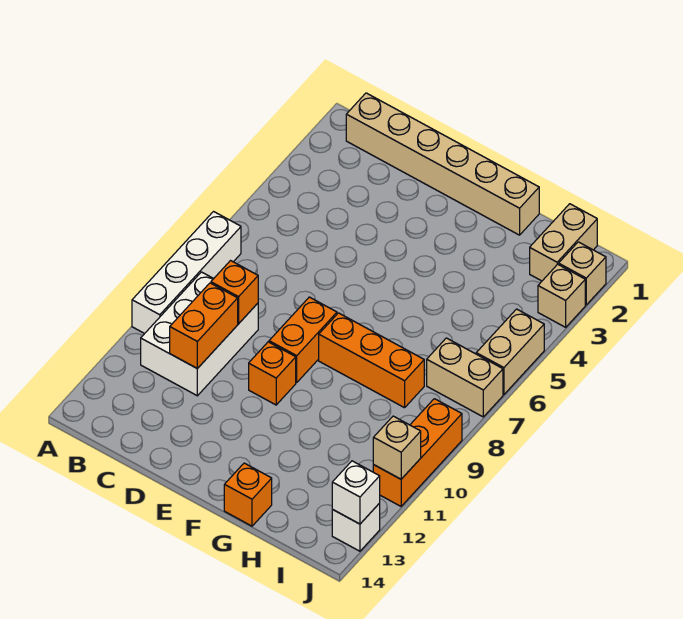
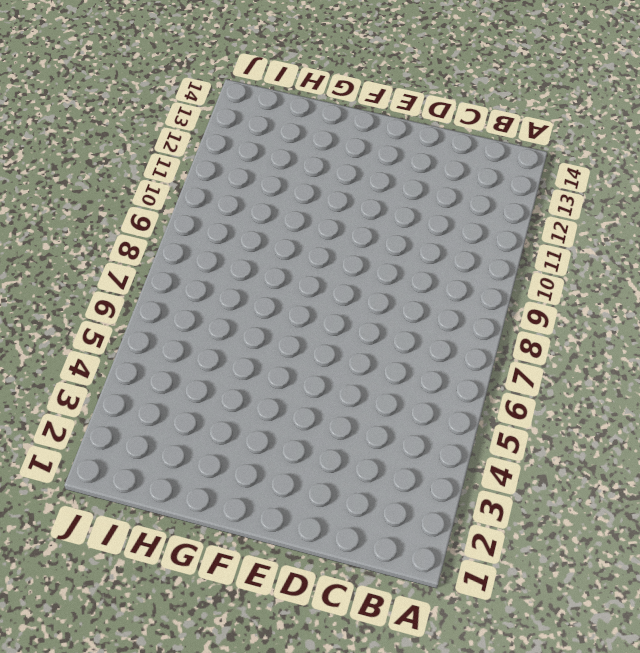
none -> white 1x4 brick [132,212,241,334]
none -> tan 1x6 brick [346,93,539,235]
none -> white 2x3 brick [141,272,258,396]

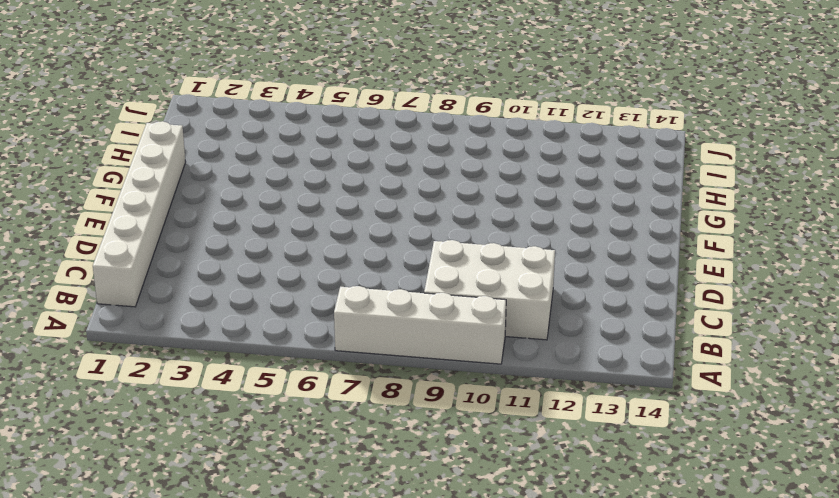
white 1x6 brick [93,121,186,307] -> tan 1x6 brick [346,93,539,235]
none -> orange 1x2 brick [269,297,337,382]
none -> orange 1x1 brick [249,342,296,405]
none -> orange 1x3 brick [319,313,424,408]

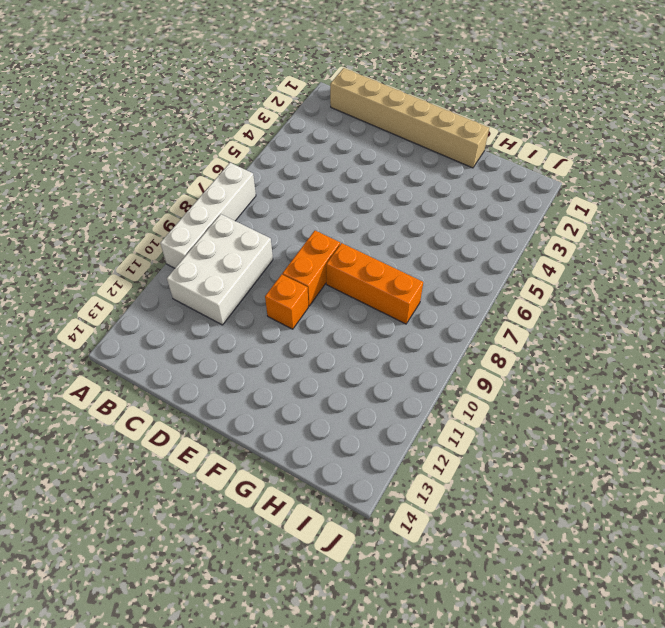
none -> orange 1x1 brick [224,463,272,526]
none -> tan 1x2 brick [530,204,597,281]
none -> tan 1x2 brick [427,338,503,417]

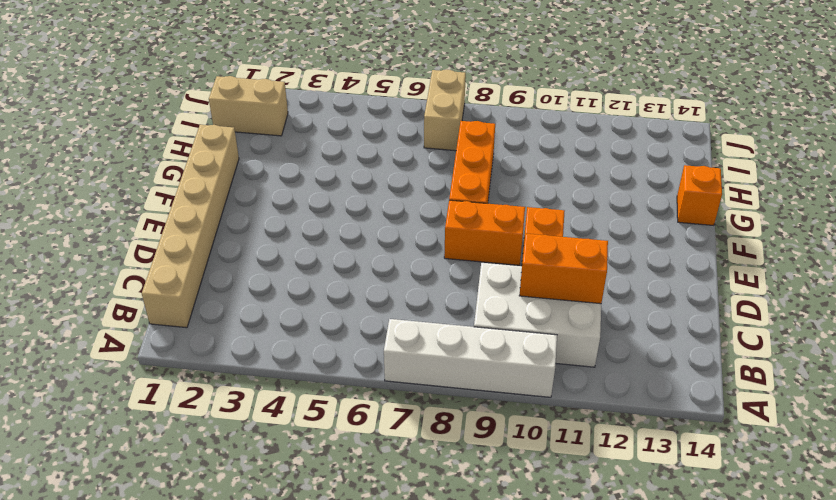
none -> tan 1x1 brick [559,242,606,305]
none -> tan 1x1 brick [538,264,585,327]
none -> tan 1x2 brick [476,309,544,394]

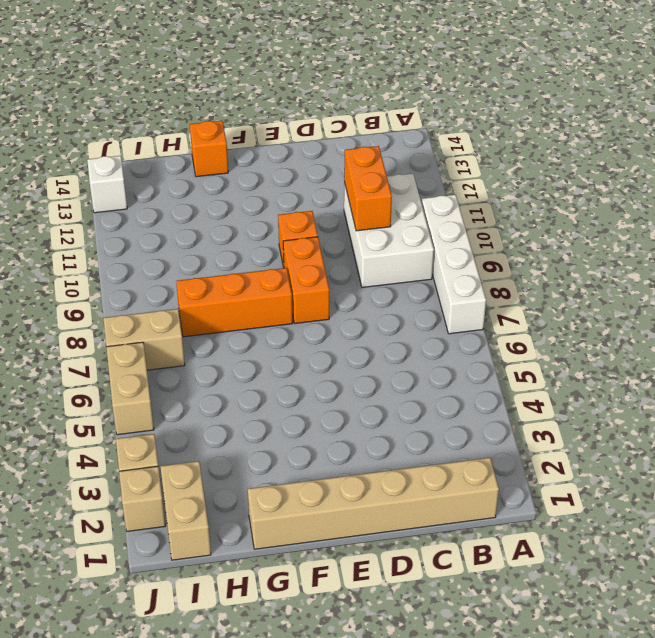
none -> orange 1x3 brick [373,399,462,506]
none -> orange 1x1 brick [211,261,258,324]
none -> tan 1x1 brick [373,416,421,479]

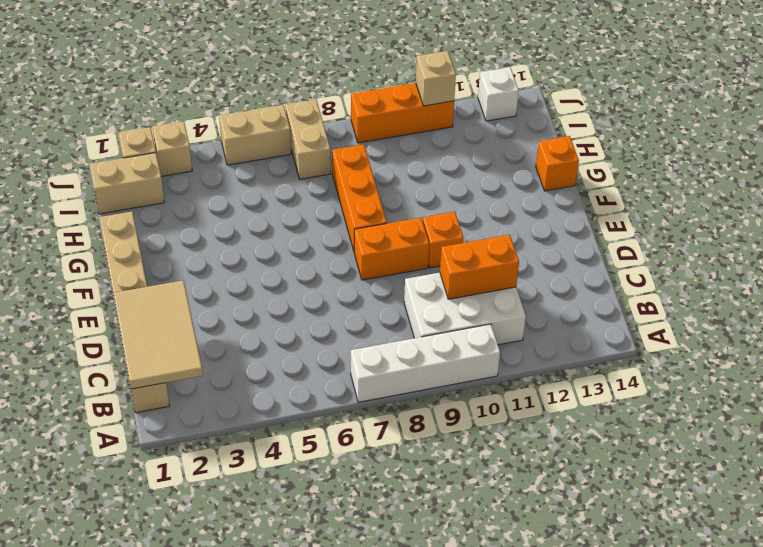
tan 2x3 tile [113,280,203,389] -> none
none -> orange 1x1 brick [211,261,258,324]
none -> white 1x1 brick [332,461,380,524]

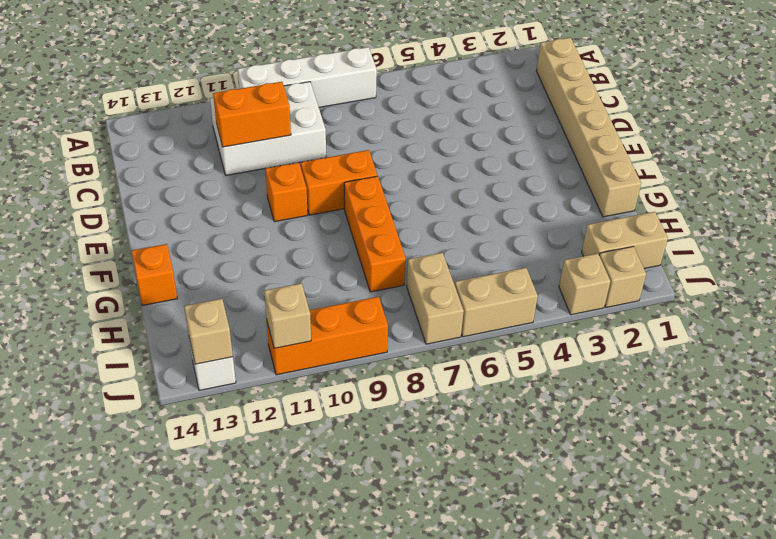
tan 1x1 brick [184,299,233,364] -> white 1x1 brick [332,461,380,524]
none -> orange 1x1 brick [211,261,258,324]

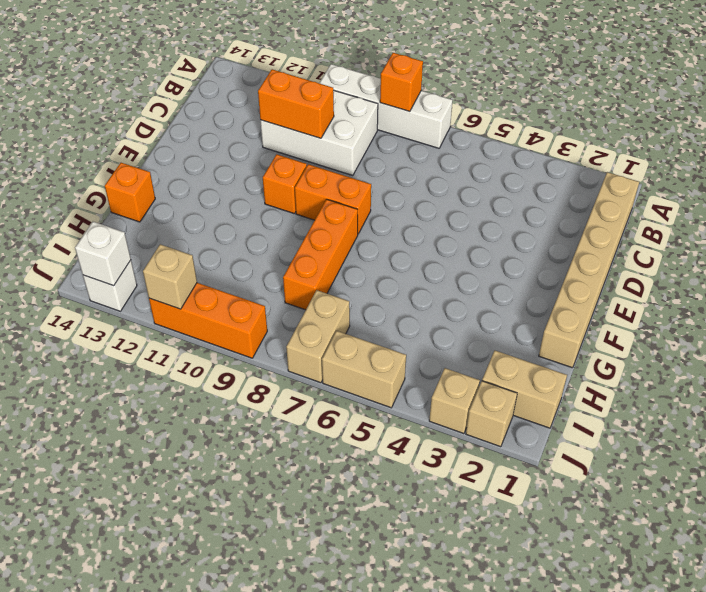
orange 1x1 brick [380,53,423,112] -> orange 1x1 brick moved to [211,261,258,324]

